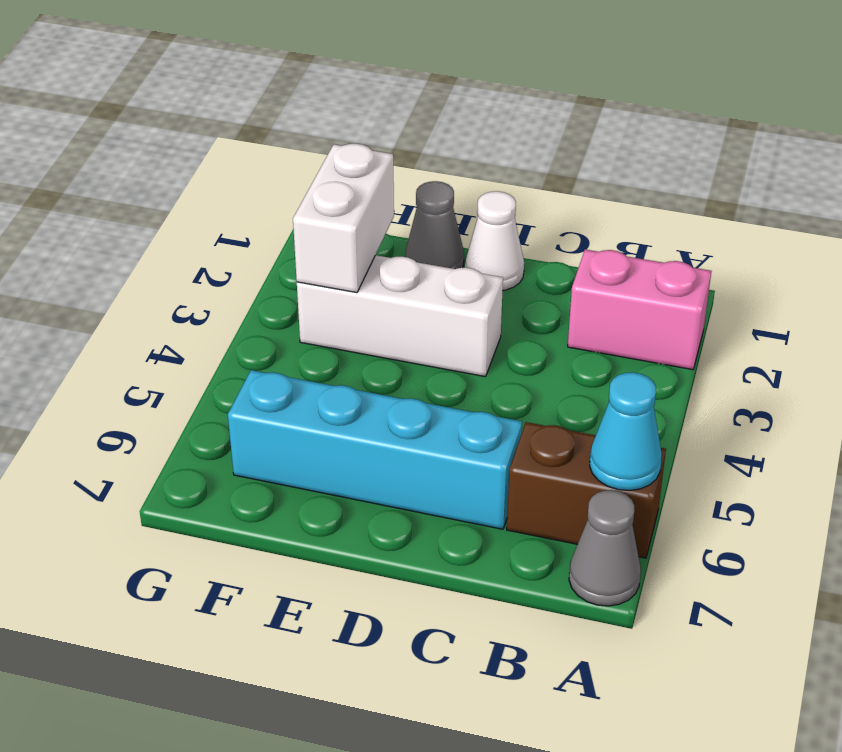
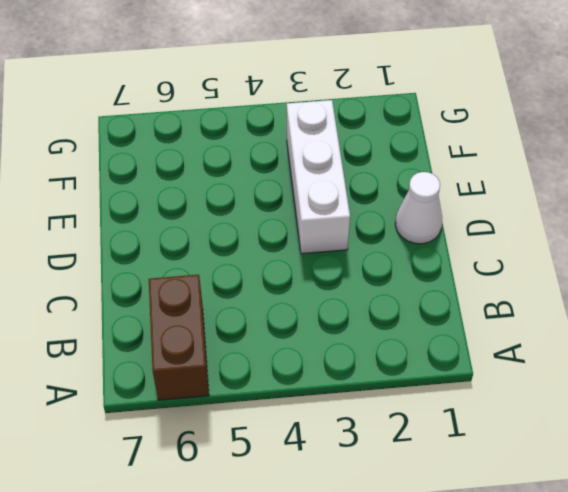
none -> pink 1x2 brick [568,249,711,370]
none -> grey 1x1 cone [569,490,641,606]

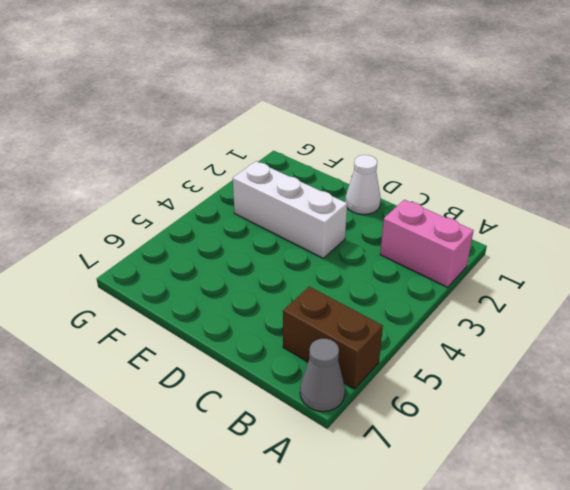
none -> cyan 1x4 brick [228,370,522,529]
none -> grey 1x1 cone [405,181,464,269]

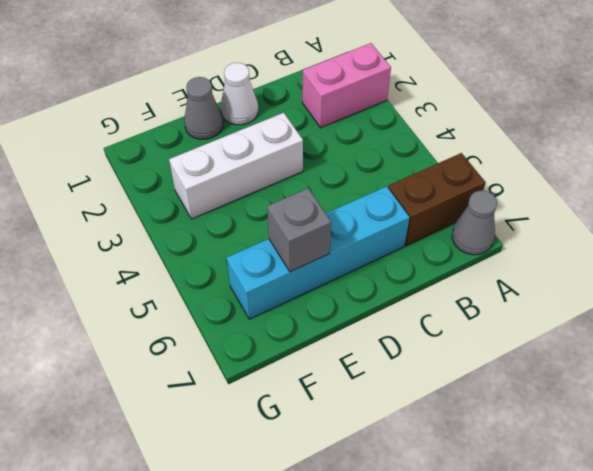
grey 1x1 brick [267,188,331,272] -> none
none -> cyan 1x1 cone [590,372,662,491]
none -> white 1x2 brick [293,144,394,293]

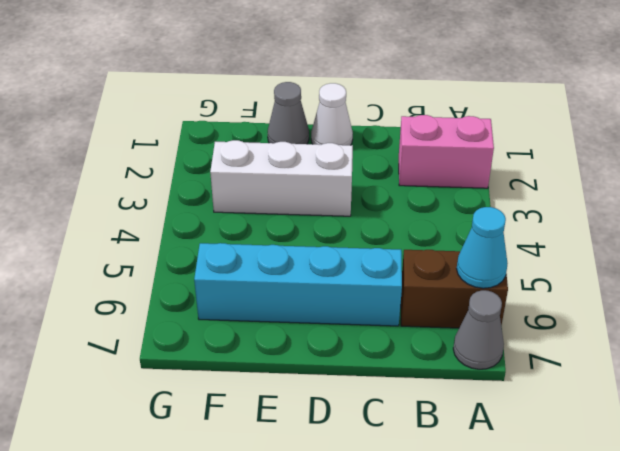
none -> white 1x2 brick [293,144,394,293]

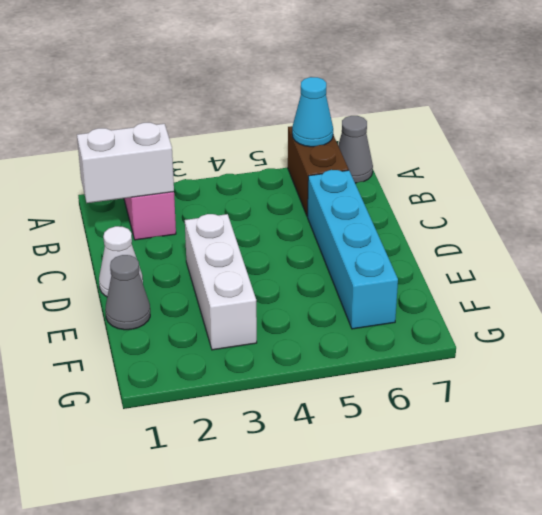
white 1x2 brick [77,123,174,203] -> white 1x2 brick moved to [293,144,394,293]

